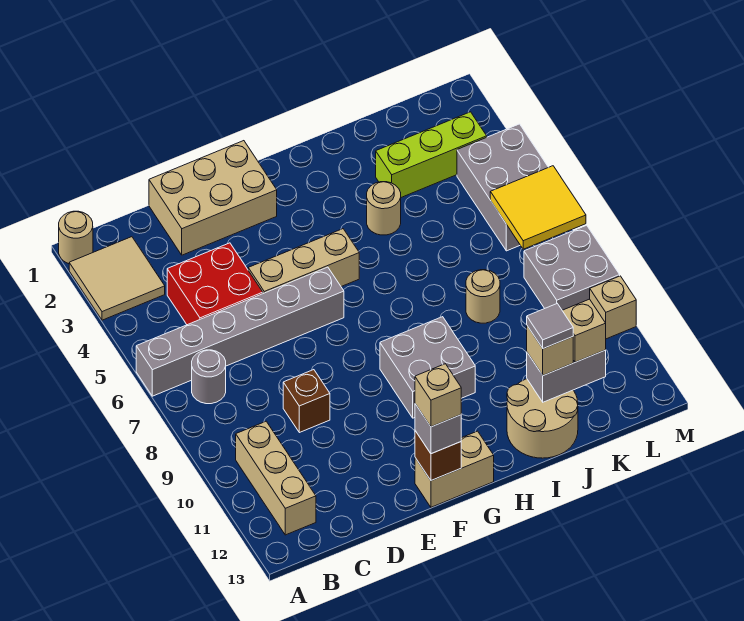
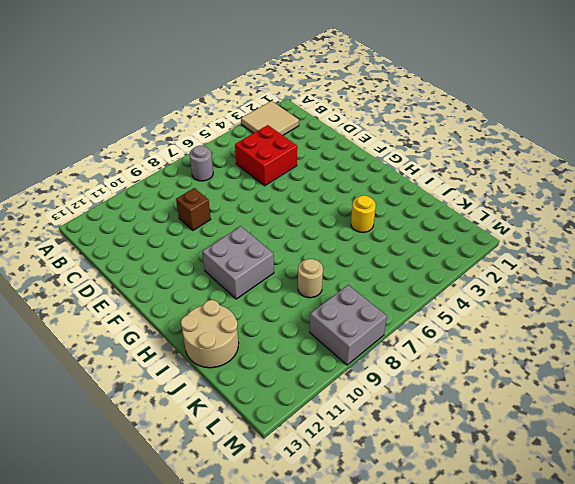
yellow 1x1 round brick [351,195,376,232] -> tan 1x1 round brick [367,182,401,235]
none -> tan 1x1 round brick [59,211,93,264]
none -> grey 1x6 brick [136,267,344,396]
none -> tan 1x3 brick [236,421,316,535]

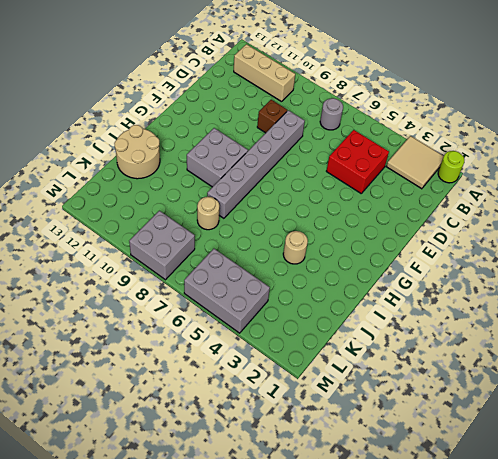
lime 1x1 round brick [438,151,464,183] -> tan 1x1 round brick [59,211,93,264]
grey 1x6 brick [207,110,305,218] -> grey 1x6 brick moved to [136,267,344,396]
none -> tan 2x3 brick [149,141,277,255]
none -> tan 1x3 brick [248,229,359,293]
none -> tan 1x2 brick [415,431,494,507]

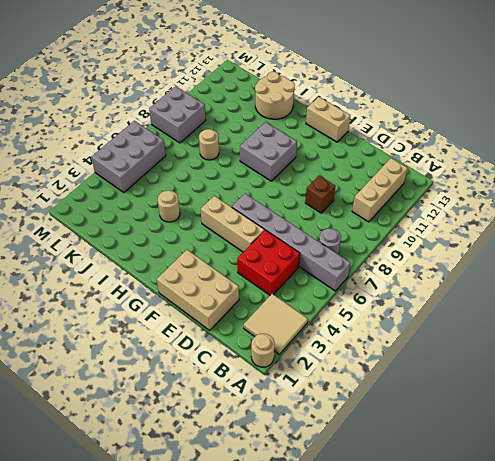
none -> lime 1x3 brick [376,112,487,197]
none -> tan 1x1 brick [590,276,636,339]
none -> brown 1x1 brick [415,431,461,481]

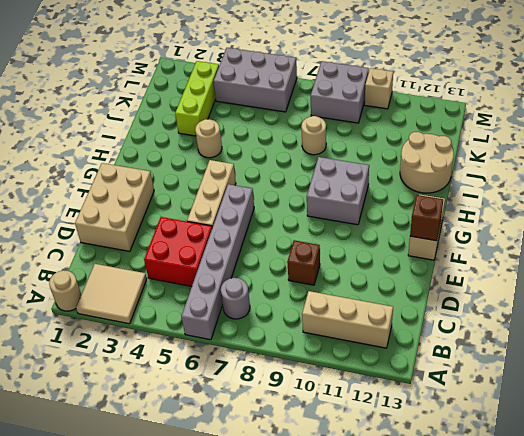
none -> grey 1x2 brick [527,350,606,402]
none -> yellow 2x2 tile [490,166,586,249]
none -> grey 1x1 brick [415,404,461,454]

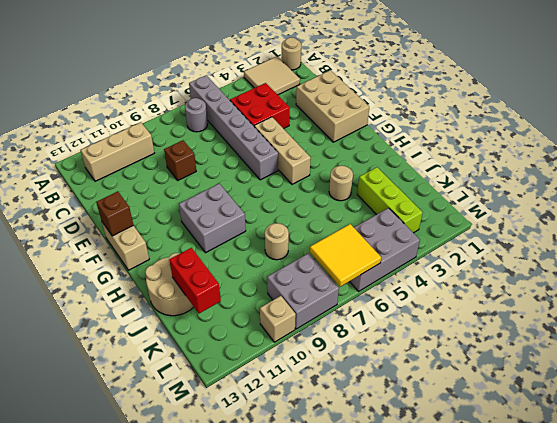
red 1x2 brick [169,248,221,313] -> grey 1x2 brick [527,350,606,402]
none -> grey 1x1 brick [415,404,461,454]
none -> tan 1x1 brick [527,326,573,375]
none -> tan 1x1 brick [562,299,606,362]

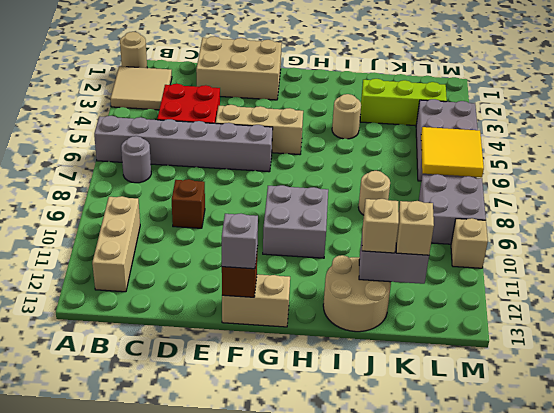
none -> tan 1x1 brick [415,364,461,427]
none -> grey 1x1 tile [527,304,573,349]

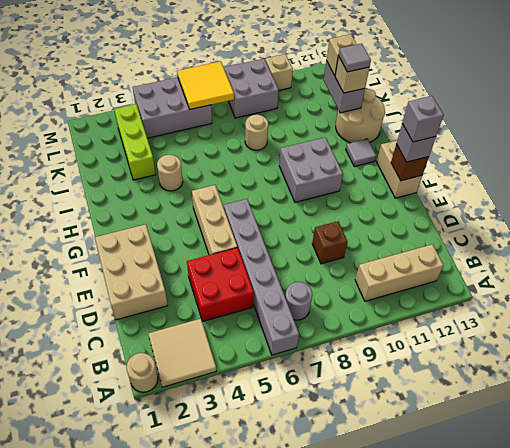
grey 1x1 brick [402,96,444,142] -> tan 1x1 brick [415,364,461,427]
grey 1x1 tile [346,139,376,167] -> none

